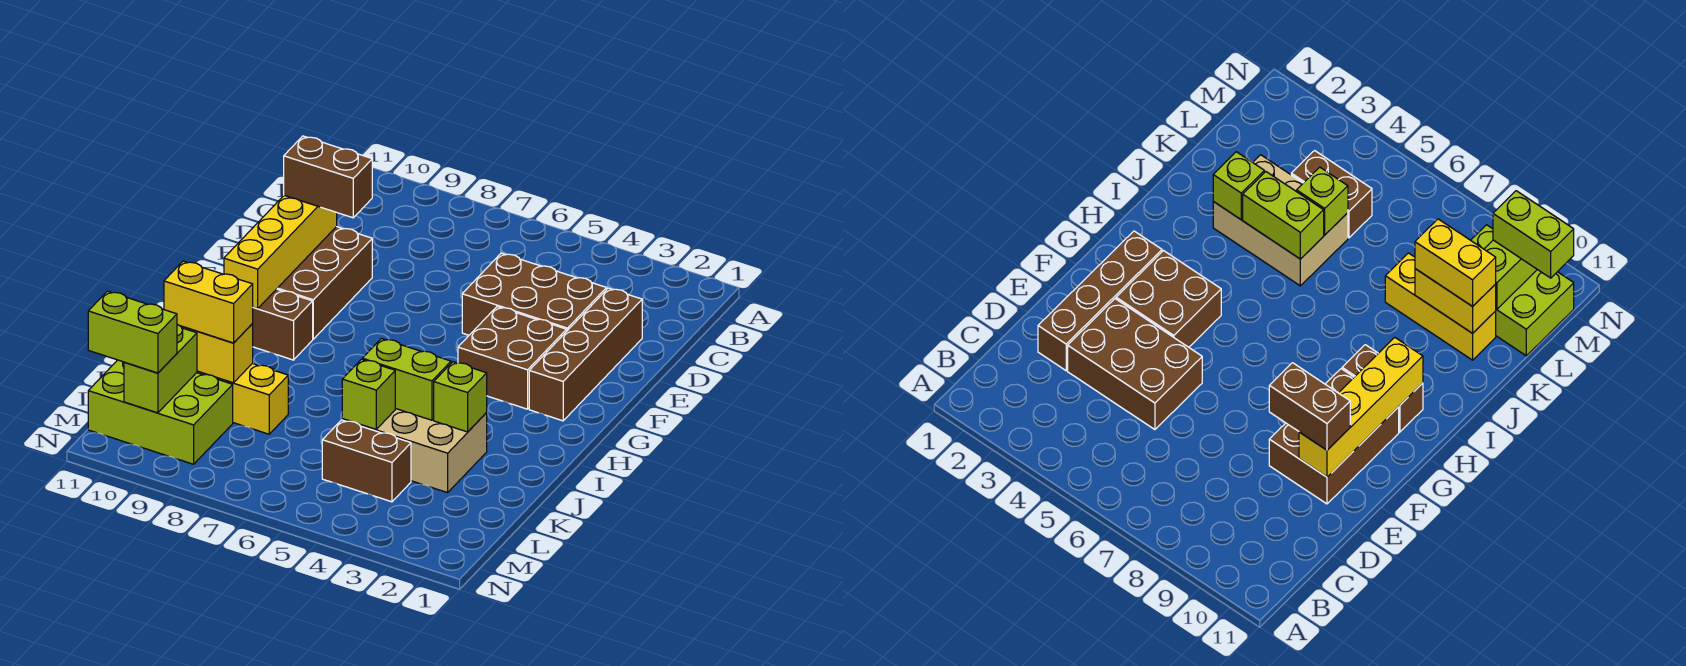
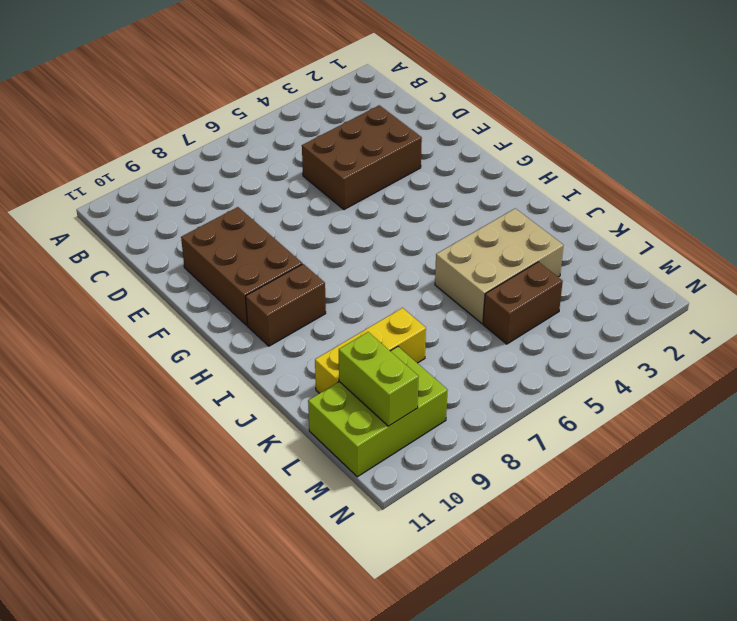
none -> brown 1x4 brick [529,288,642,421]
none -> brown 2x2 brick [458,307,567,409]
none -> yellow 1x4 brick [224,195,337,308]

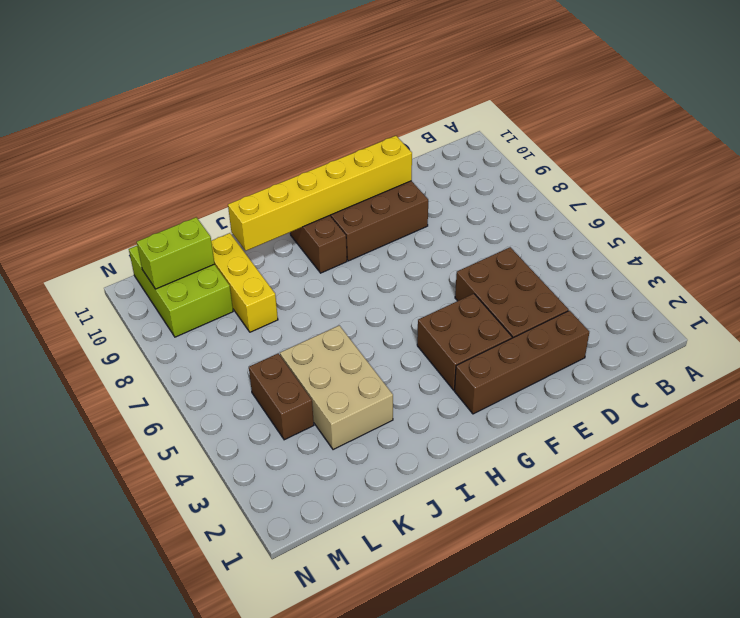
yellow 1x6 brick [228,136,412,251] -> yellow 1x4 brick [224,195,337,308]
none -> lime 1x1 brick [434,362,487,432]
none -> lime 1x2 brick [362,339,451,420]
none -> lime 1x1 brick [342,359,395,429]

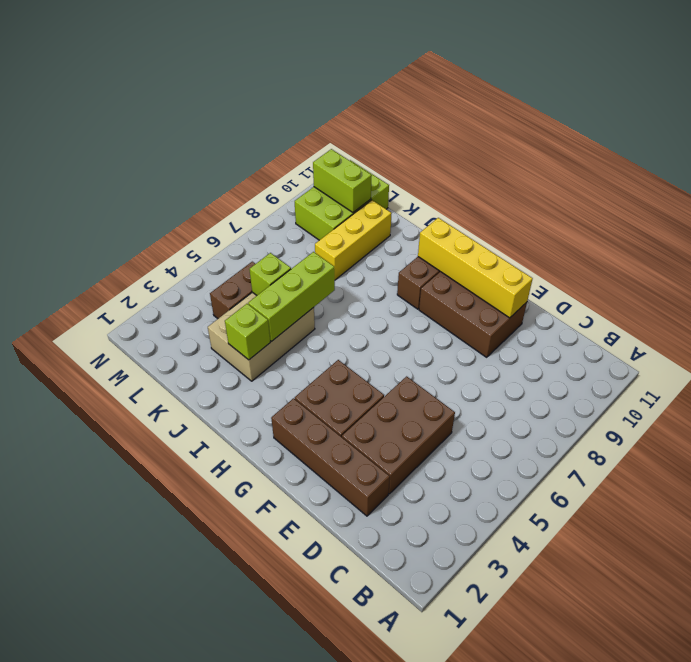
lime 1x3 brick [248,252,335,341] -> lime 1x2 brick [362,339,451,420]
none -> yellow 1x2 brick [181,324,253,383]
none -> brown 1x2 brick [284,136,372,218]
none -> yellow 1x2 brick [164,261,253,343]

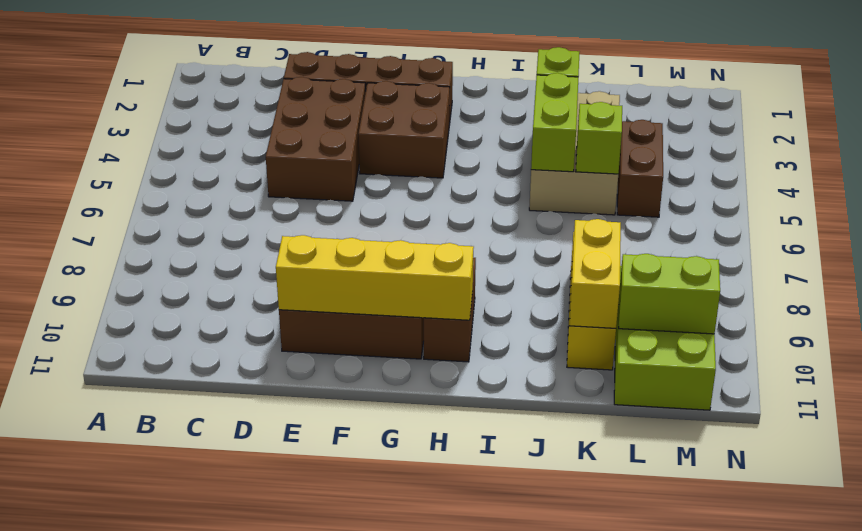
none -> brown 1x2 brick [284,136,372,218]
none -> yellow 1x2 brick [164,261,253,343]
none -> lime 1x2 brick [88,291,177,373]

